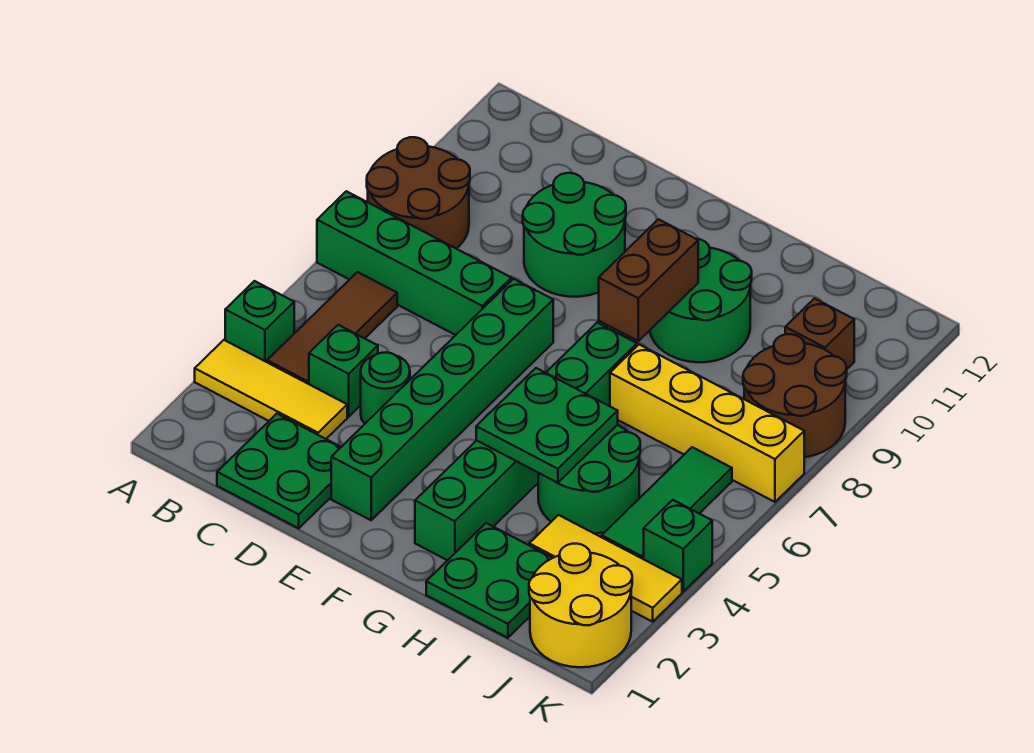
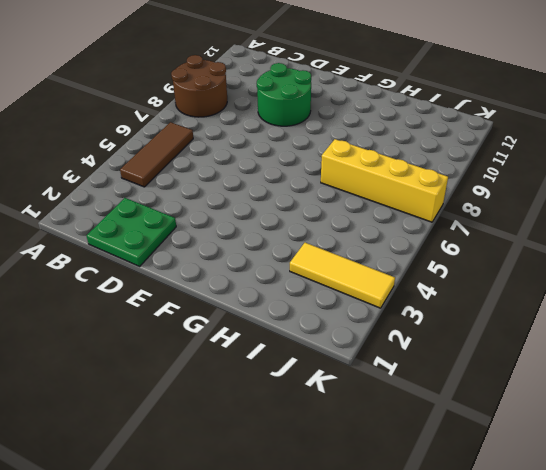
none -> yellow 1x3 tile [195,340,347,439]
none -> green 1x1 brick [225,281,294,362]
none -> green 1x4 brick [317,191,512,335]

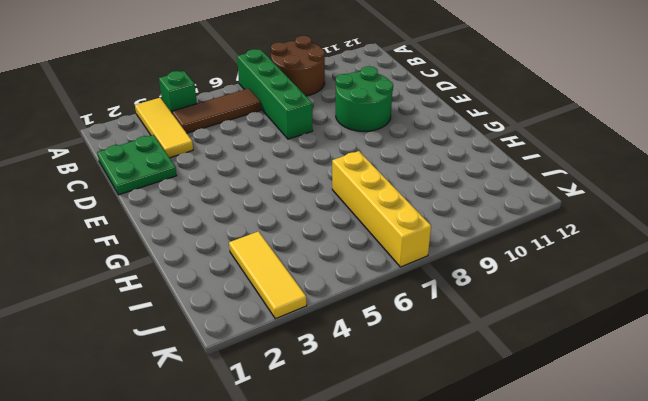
none -> green 1x1 brick [309,325,378,417]
none -> green 1x1 round brick [361,352,410,423]
none -> green 1x6 brick [331,279,553,520]

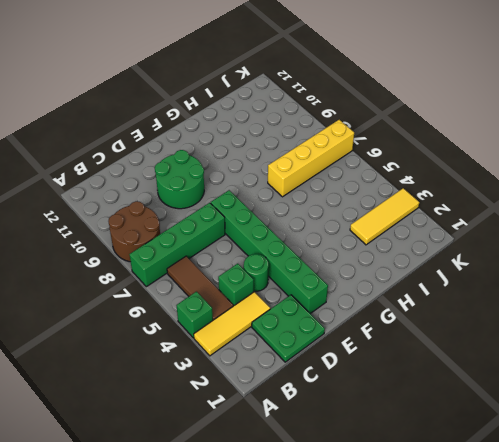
none -> green 1x6 brick [415,323,637,560]
none -> green 2x2 round brick [650,239,752,362]
none -> green 2x2 plate [426,523,552,638]

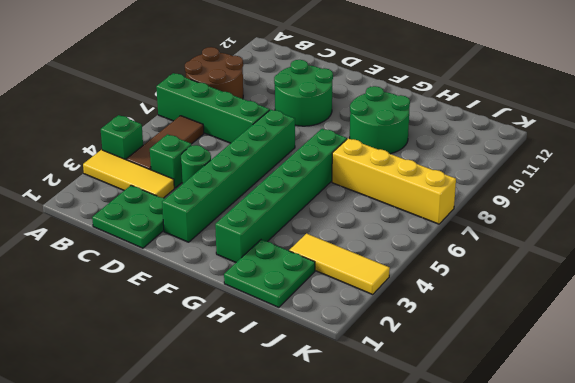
none -> green 2x2 round brick [538,425,640,534]
none -> yellow 2x2 round brick [529,544,632,667]
none -> green 1x3 tile [602,447,732,559]

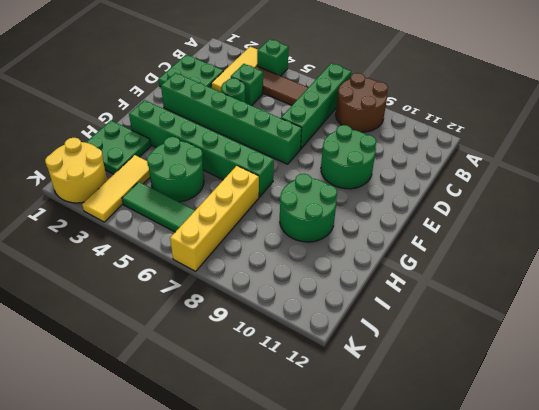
none -> brown 2x2 round brick [743,334,847,457]
none -> brown 1x1 brick [785,299,854,369]
none -> green 1x1 brick [644,500,712,592]

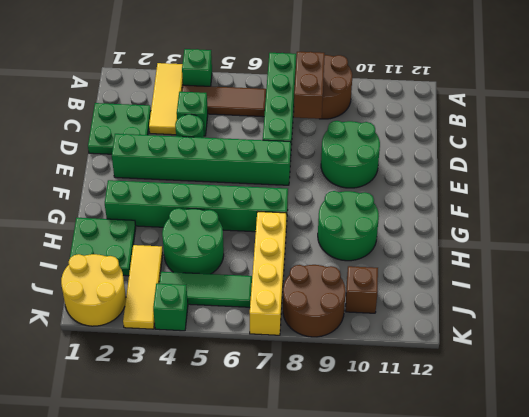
brown 1x2 brick [294,52,325,119] -> brown 1x2 brick turned to [599,219,698,341]
none -> green 2x2 plate [476,368,618,483]

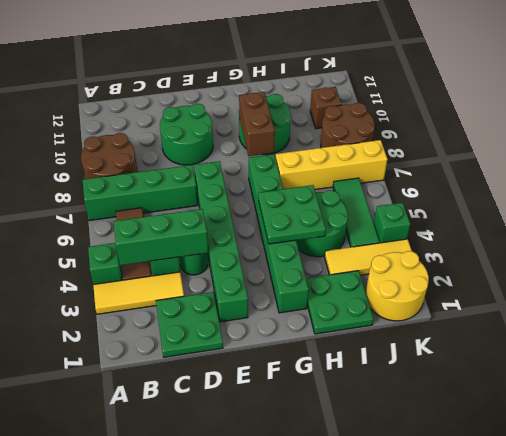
green 1x3 brick [113,209,208,265] -> none

